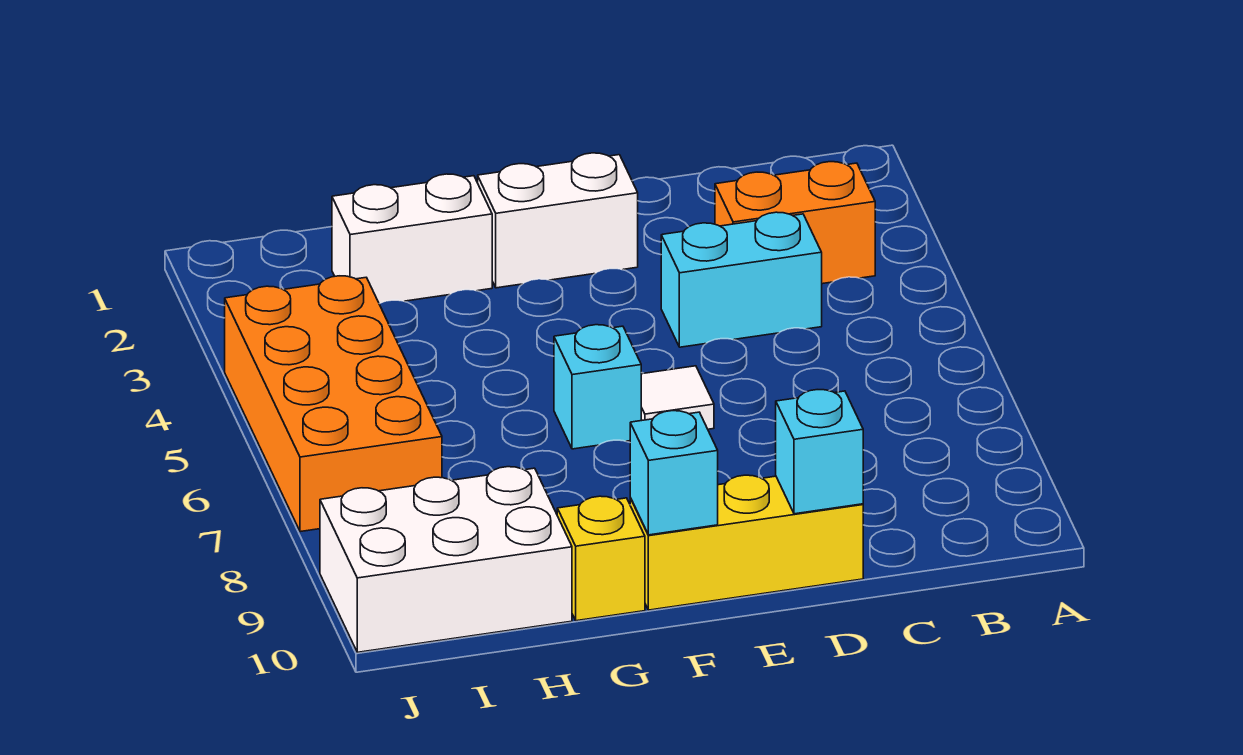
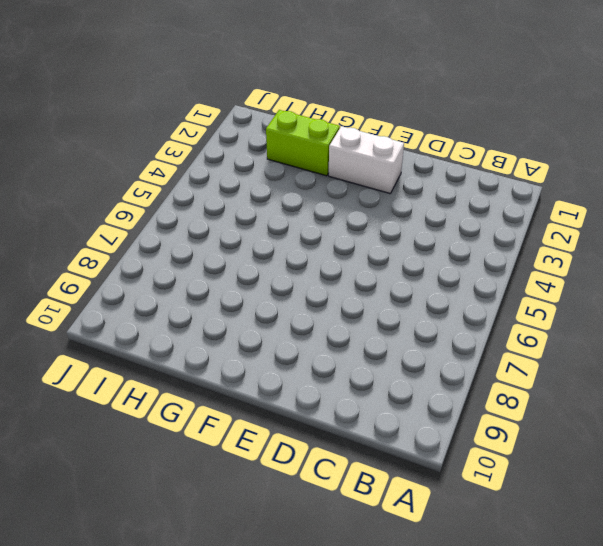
lime 1x2 brick [266,110,340,176] -> white 1x2 brick [332,174,492,304]
none -> orange 1x2 brick [715,162,875,284]
none -> cyan 1x2 brick [661,212,822,347]
none -> yellow 1x3 brick [630,475,863,610]

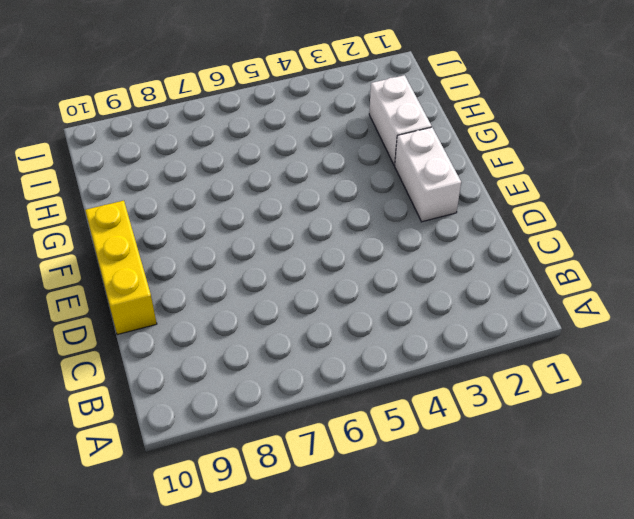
none -> orange 1x2 brick [715,162,875,284]
none -> cyan 1x2 brick [661,212,822,347]
none -> white 1x1 tile [641,366,714,429]

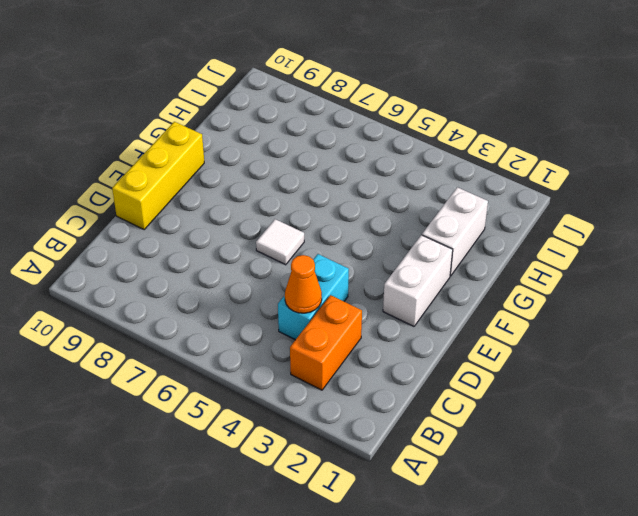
orange 1x1 cone [285,255,322,313] -> none
none -> cyan 1x1 brick [554,325,641,449]
none -> yellow 1x1 brick [557,496,645,621]
none -> white 2x3 brick [320,467,572,652]

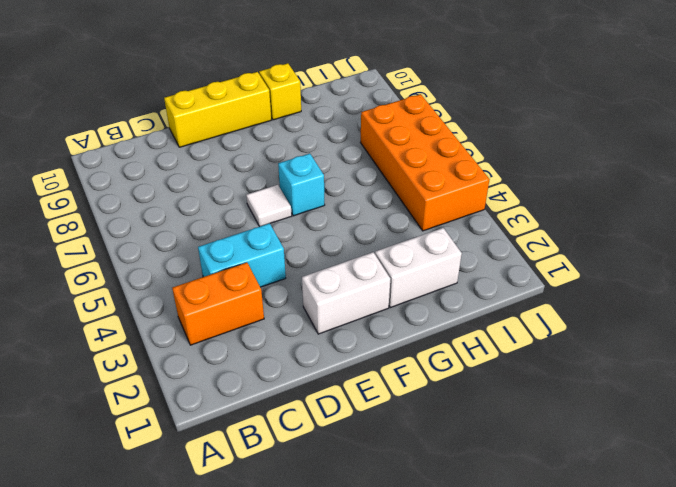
none -> white 2x3 brick [320,467,572,652]
none -> cyan 1x1 brick [776,390,863,514]
none -> cyan 1x1 brick [630,411,718,535]

